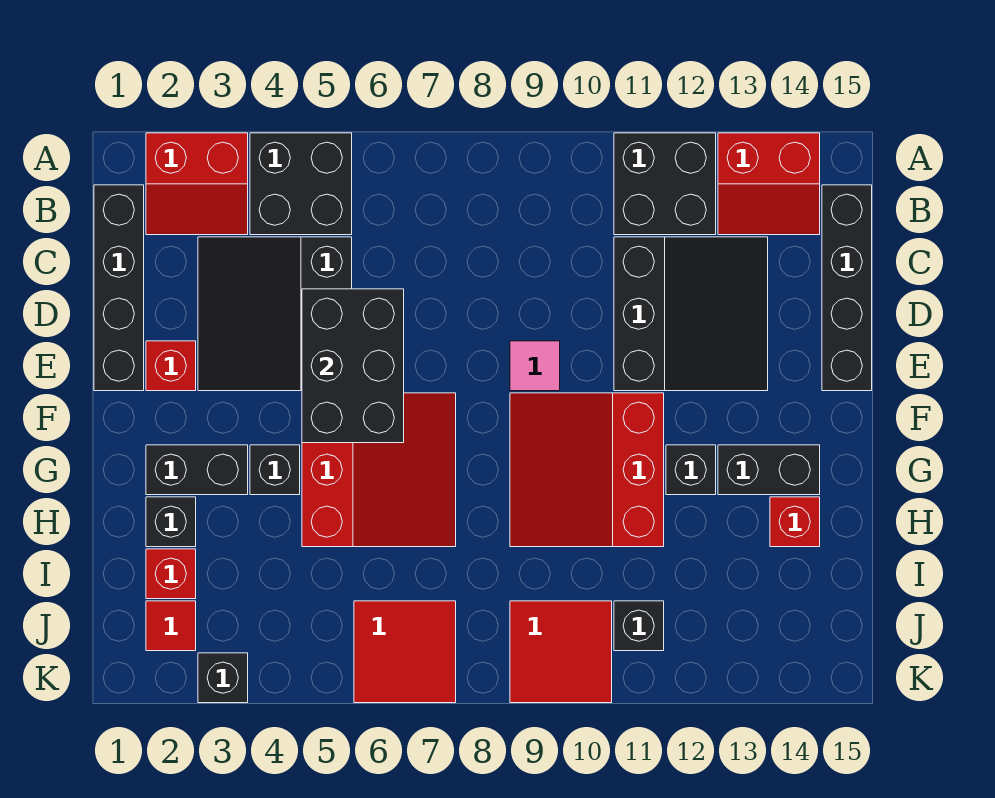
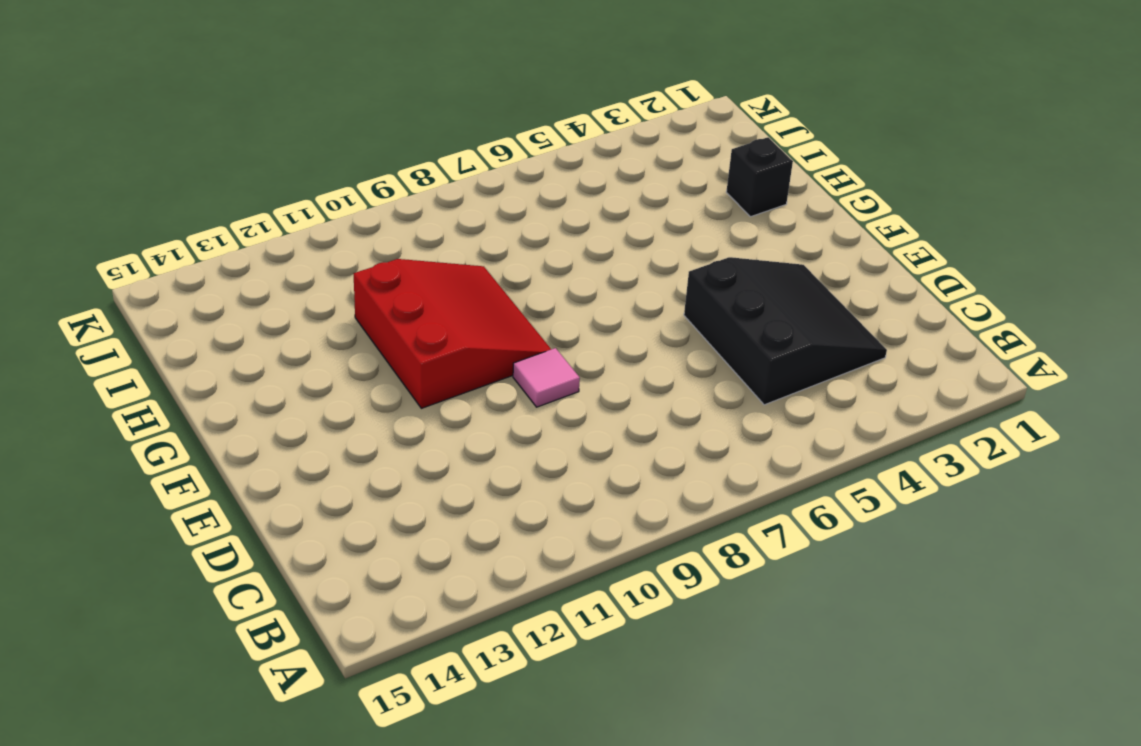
none -> red 2x2 slope [146,133,248,235]
none -> black 2x2 brick [250,133,352,235]
none -> black 2x2 brick [614,133,716,235]

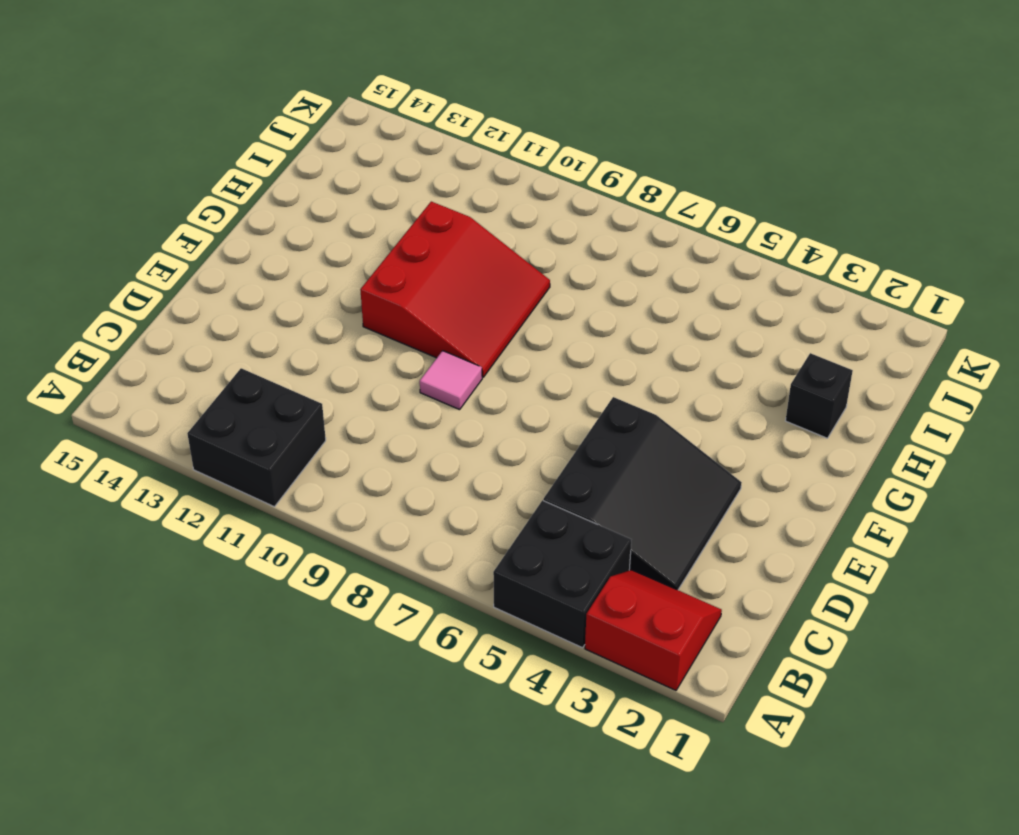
none -> red 2x2 slope [718,133,820,235]
none -> black 1x4 brick [94,185,144,391]
none -> black 1x4 brick [822,185,872,391]

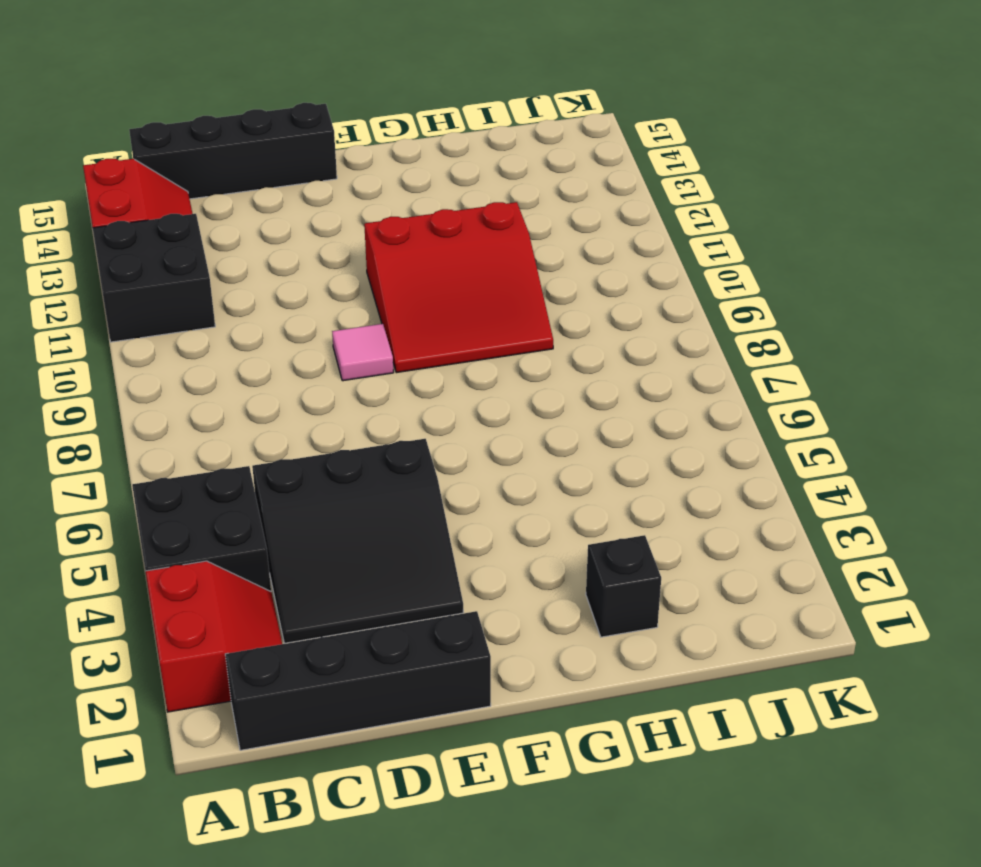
none -> black 3x3 slope [614,237,768,391]
none -> red 1x1 brick [146,341,196,391]
none -> red 3x3 slope [302,393,456,547]

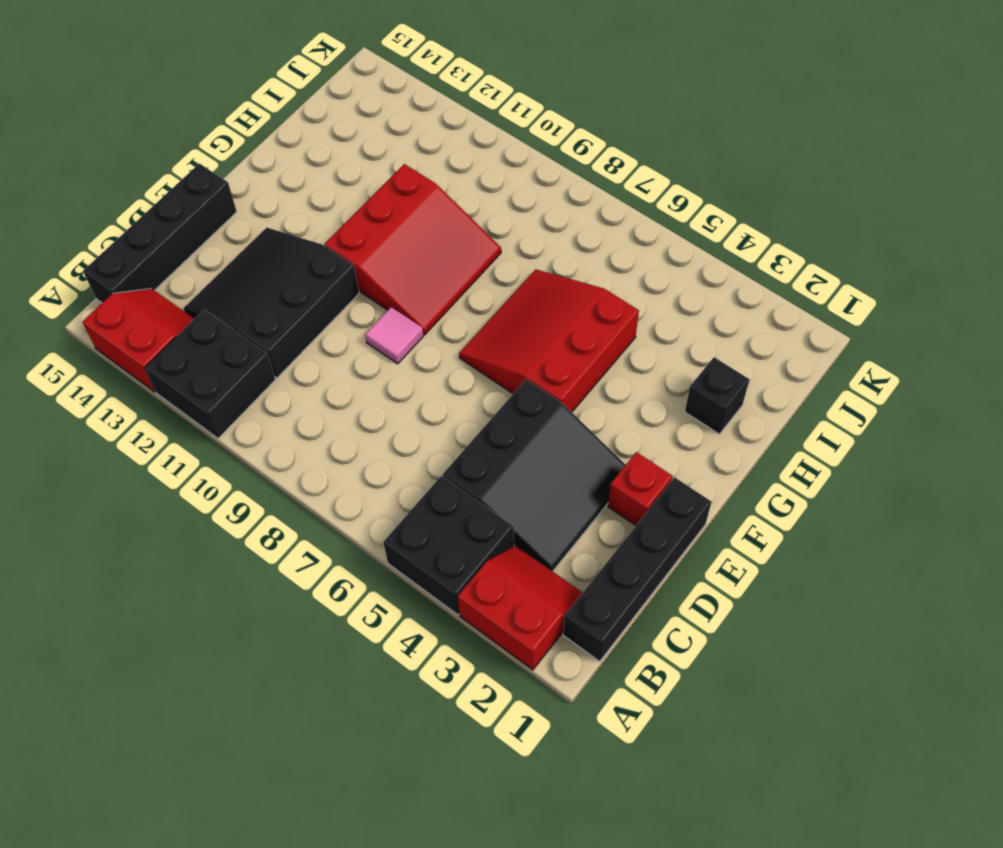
none -> black 1x2 brick [146,445,248,495]
none -> black 1x1 brick [250,445,300,495]
none -> black 1x1 brick [666,445,716,495]

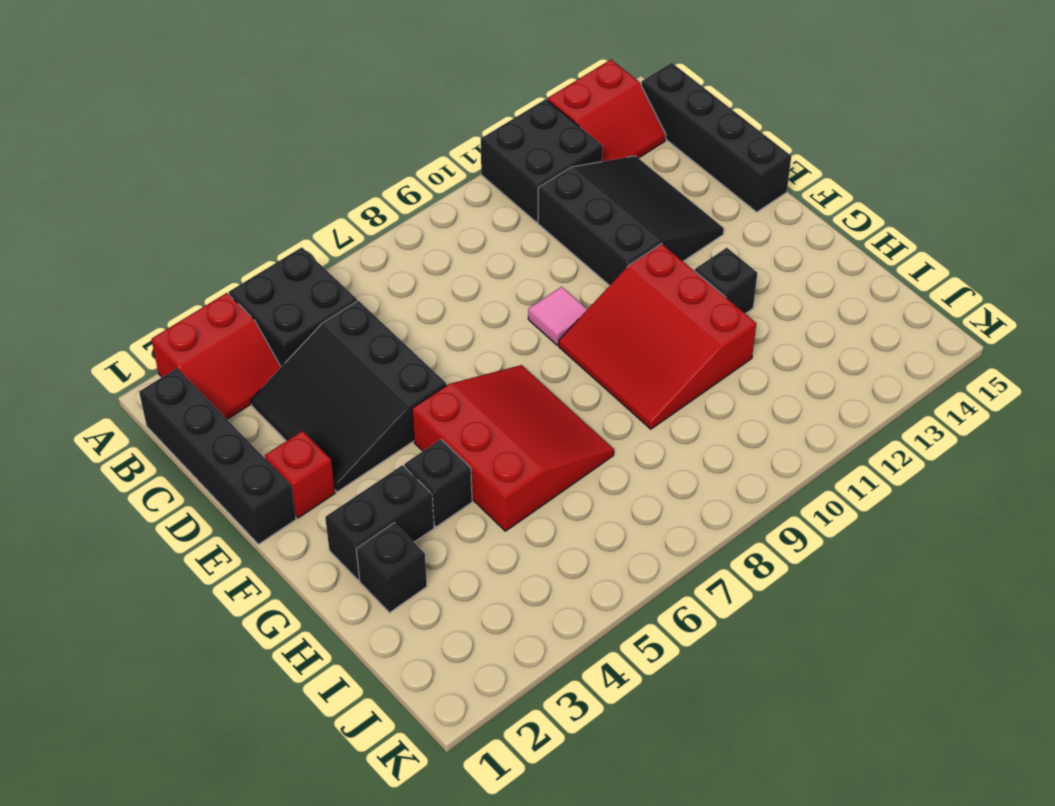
none -> black 1x2 brick [718,445,820,495]
none -> red 1x1 brick [770,497,820,547]
none -> red 1x1 brick [146,549,196,599]

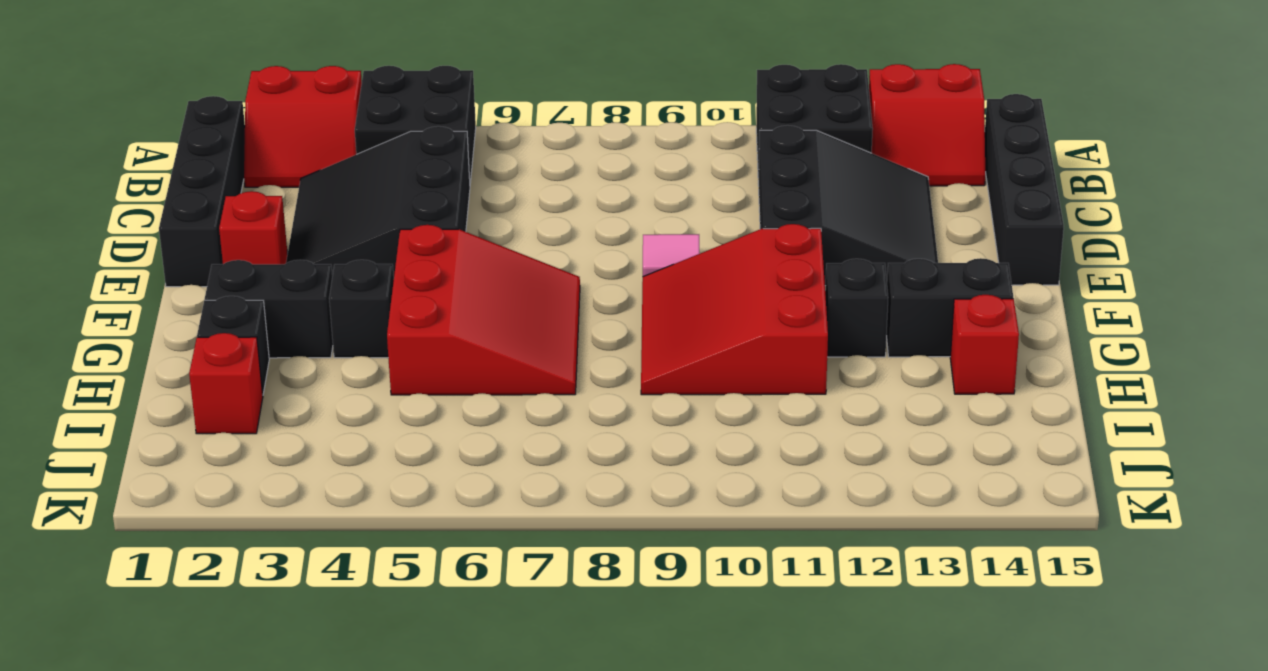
none -> red 1x1 tile [146,601,196,651]
none -> red 2x2 tile [354,601,456,703]
none -> red 2x2 tile [510,601,612,703]

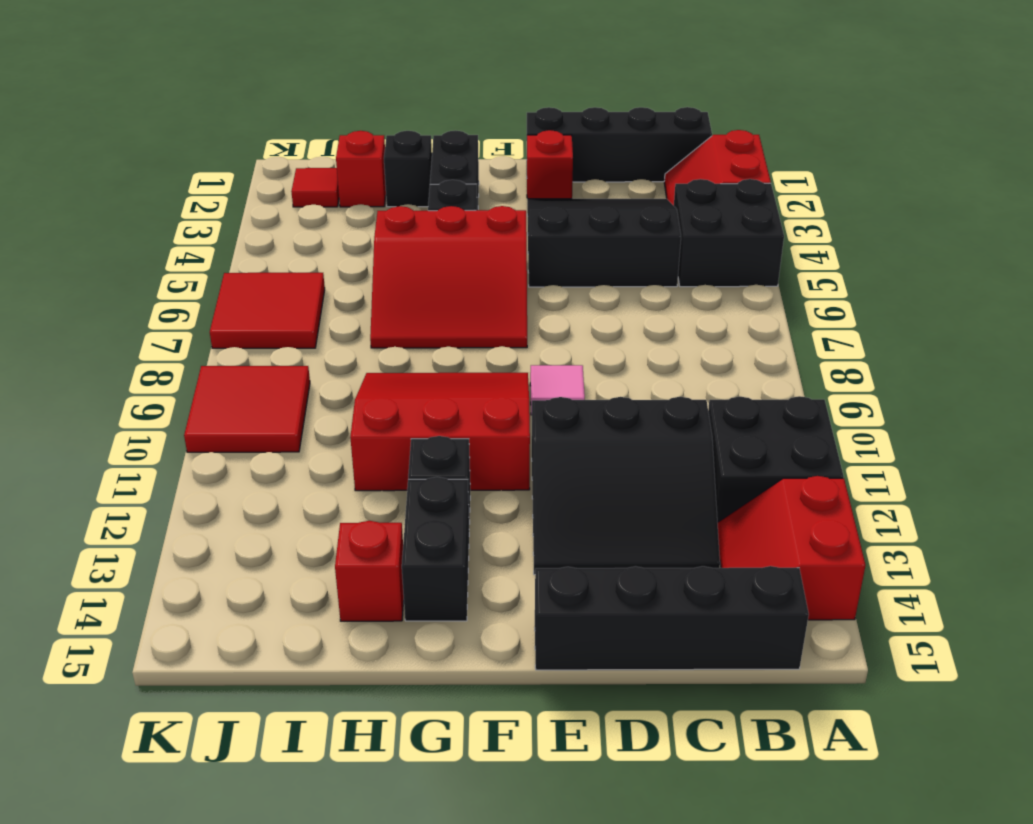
none -> black 1x1 brick [614,601,664,651]
none -> black 1x1 brick [198,653,248,703]
none -> black 2x3 brick [302,289,404,443]

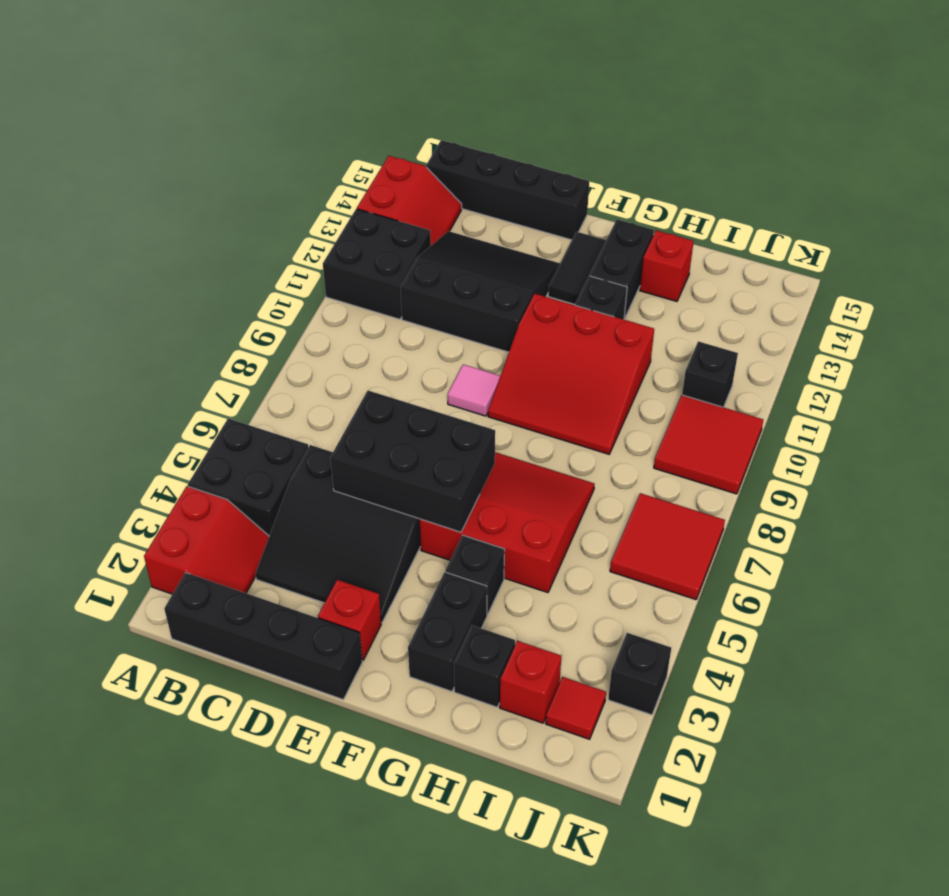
black 1x2 tile [548,232,606,304] -> none

